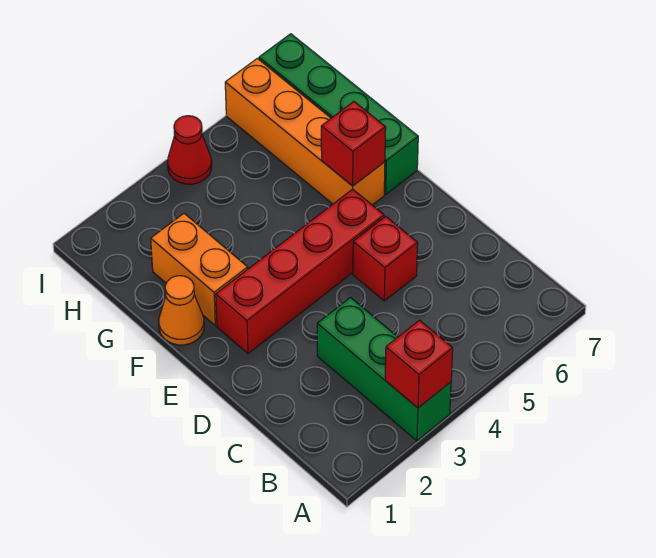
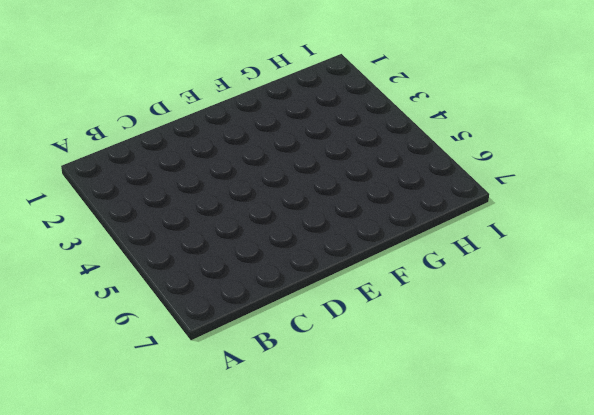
none -> green 1x3 brick [317,298,451,441]
none -> red 1x1 brick [353,216,418,301]

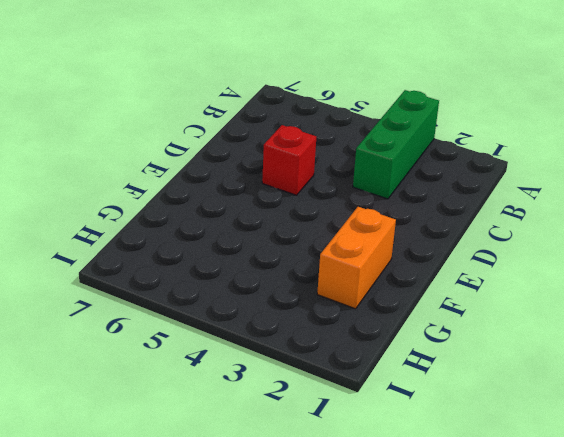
none -> red 1x4 brick [216,189,384,354]
none -> orange 1x1 cone [159,276,204,345]

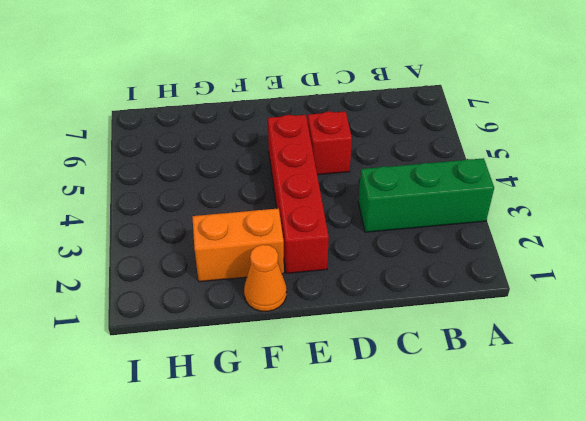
none -> orange 1x4 brick [225,58,385,205]
none -> green 1x4 brick [259,34,418,194]

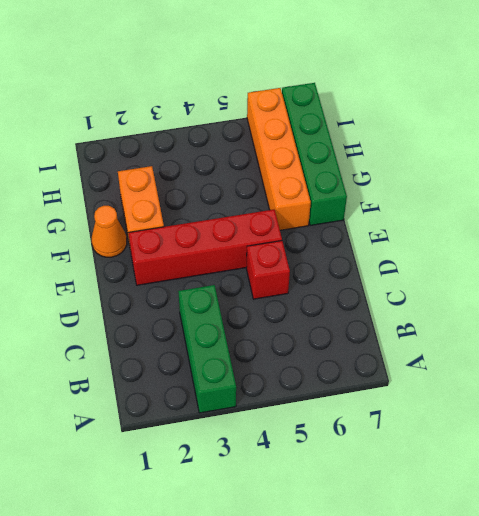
none -> red 1x1 cone [168,116,212,184]
none -> red 1x1 brick [385,320,453,408]

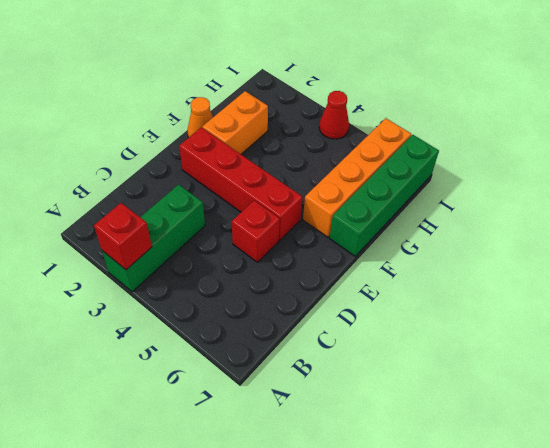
none -> red 1x1 brick [321,102,386,186]

